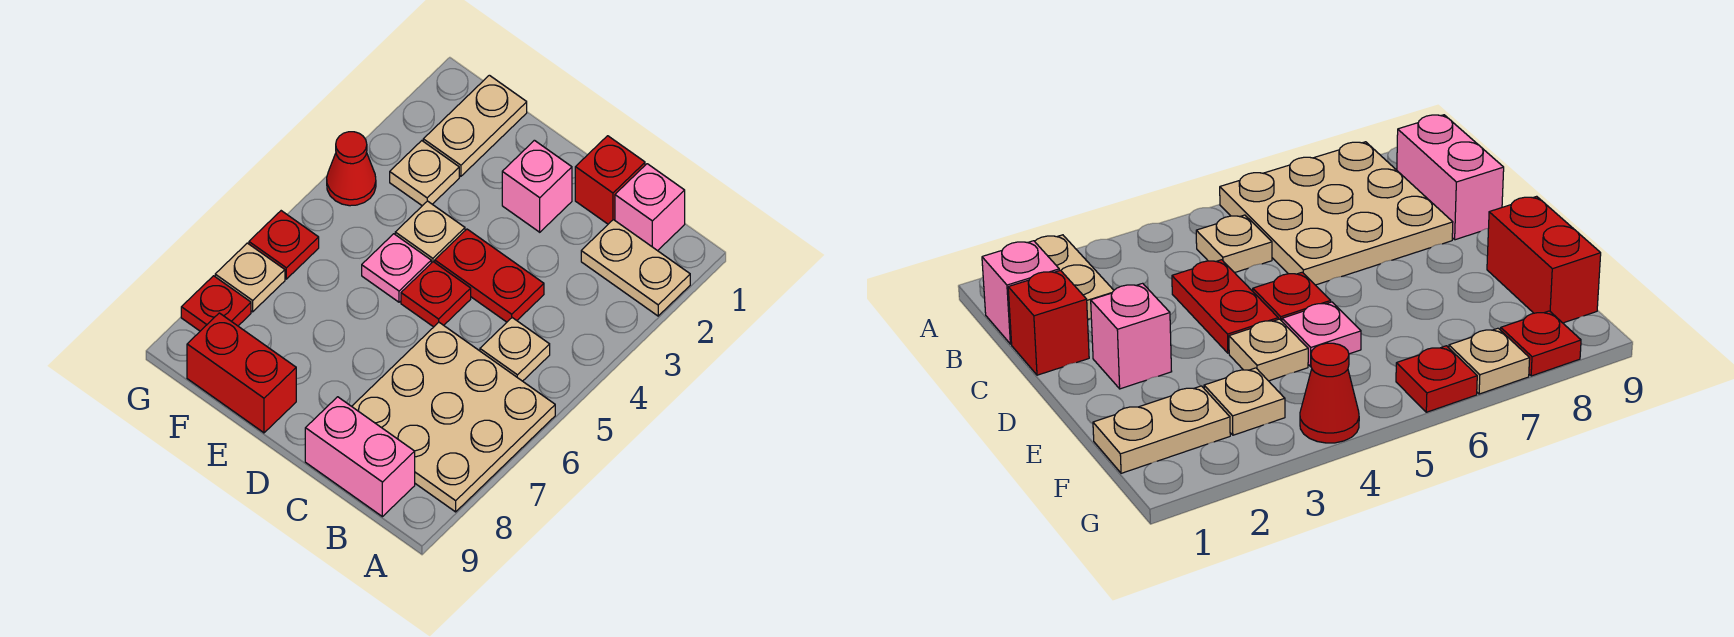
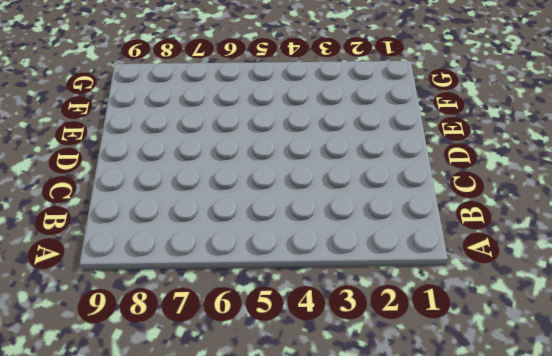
none -> tan 1x2 plate [581,220,690,316]
none -> tan 3x3 plate [352,322,555,512]
none -> pink 1x1 brick [615,164,685,251]

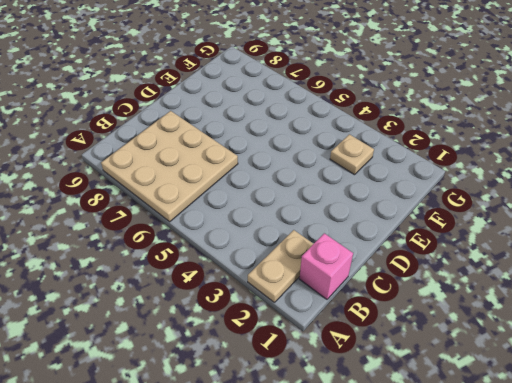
none -> tan 1x1 plate [480,318,550,381]
none -> pink 1x2 brick [305,397,415,517]
none -> red 1x1 brick [575,136,645,224]

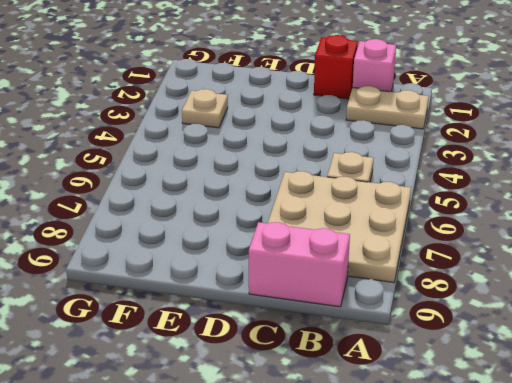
none -> red 1x2 plate [435,229,544,322]
none -> pink 1x1 brick [502,140,572,232]
none -> red 1x1 plate [401,262,471,327]

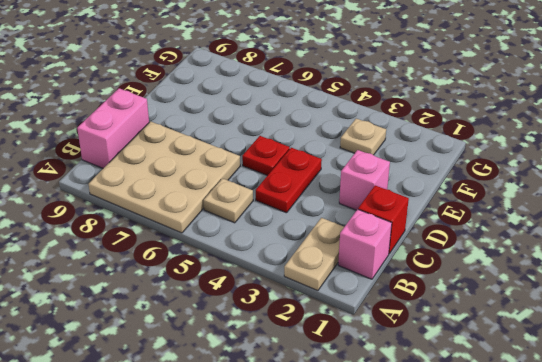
none -> tan 1x1 plate [395,201,465,263]
none -> pink 1x1 plate [362,234,431,302]
none -> red 1x2 brick [187,313,296,433]

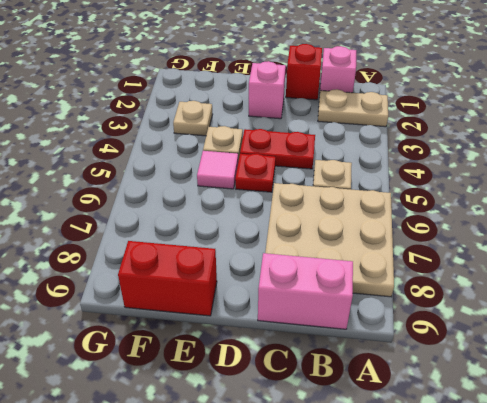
pink 1x1 tile [197,151,238,189] -> pink 1x1 plate [362,234,431,302]
none -> tan 1x2 plate [423,75,527,176]
none -> red 1x1 cone [327,132,376,206]
none -> red 1x1 plate [249,211,319,279]

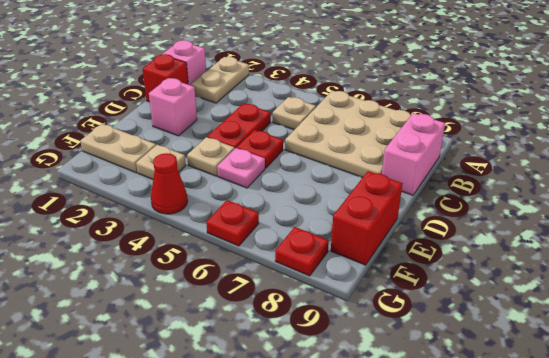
none -> tan 1x1 plate [215,243,285,312]

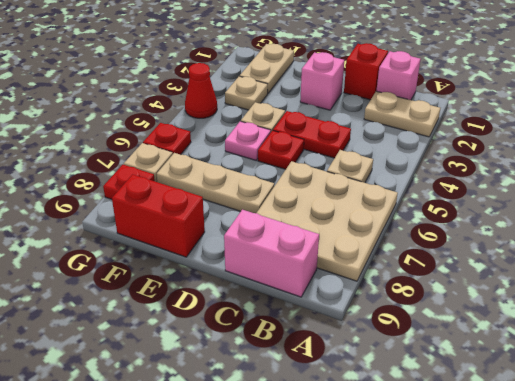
tan 1x3 plate [157,153,274,213] -> none

